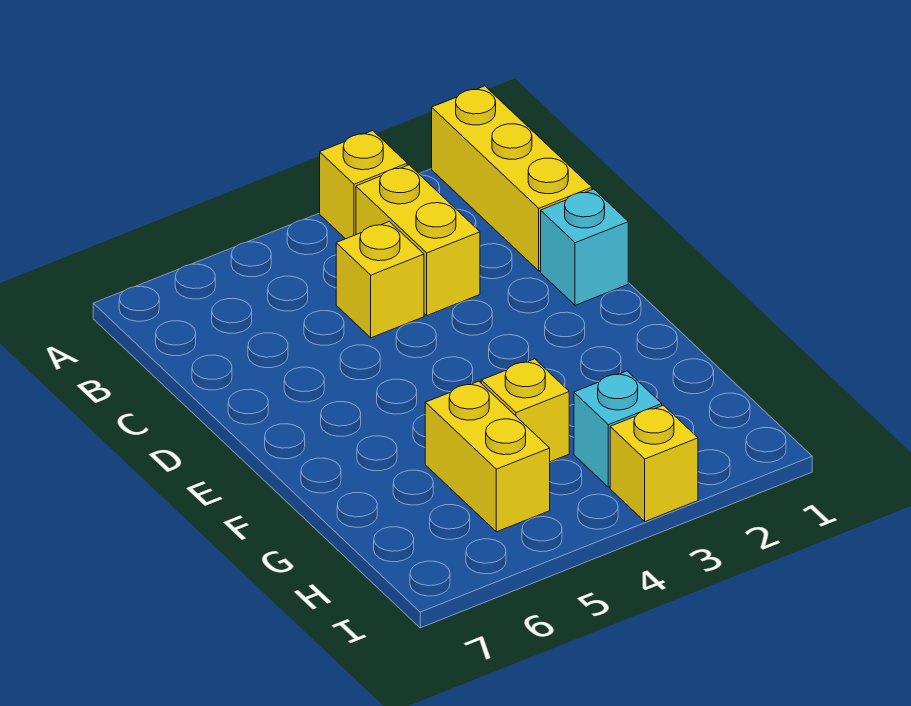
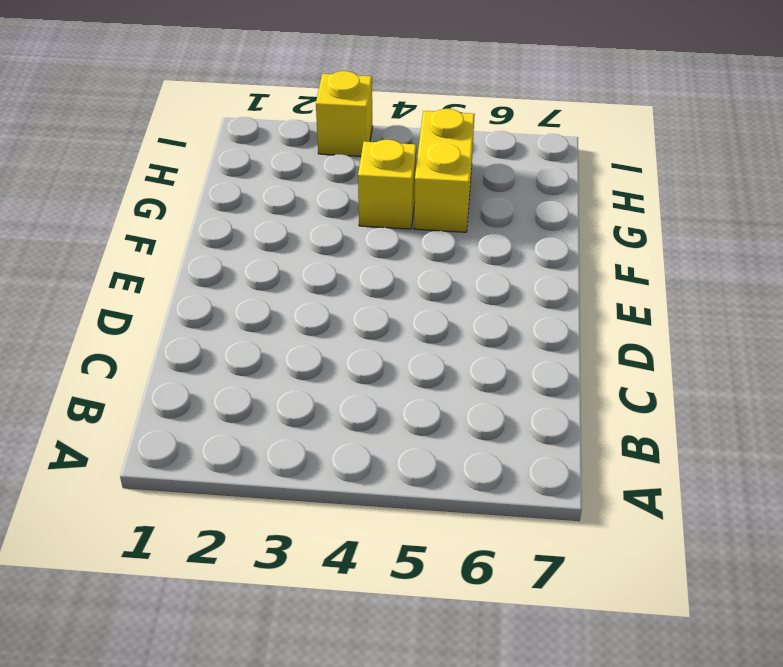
none -> yellow 1x3 brick [432,86,592,271]
none -> yellow 1x1 brick [320,131,407,239]

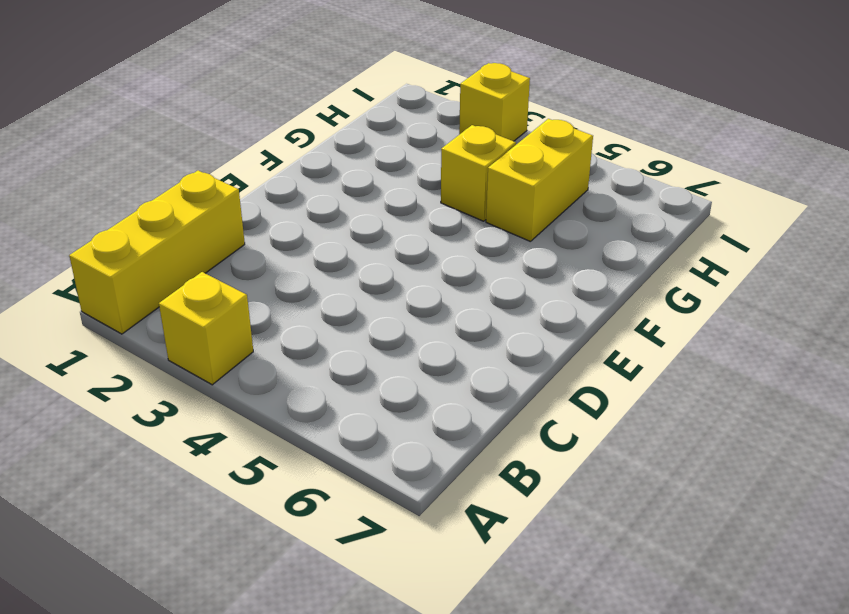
none -> yellow 1x2 brick [356,165,480,315]
none -> yellow 1x1 brick [336,222,424,338]

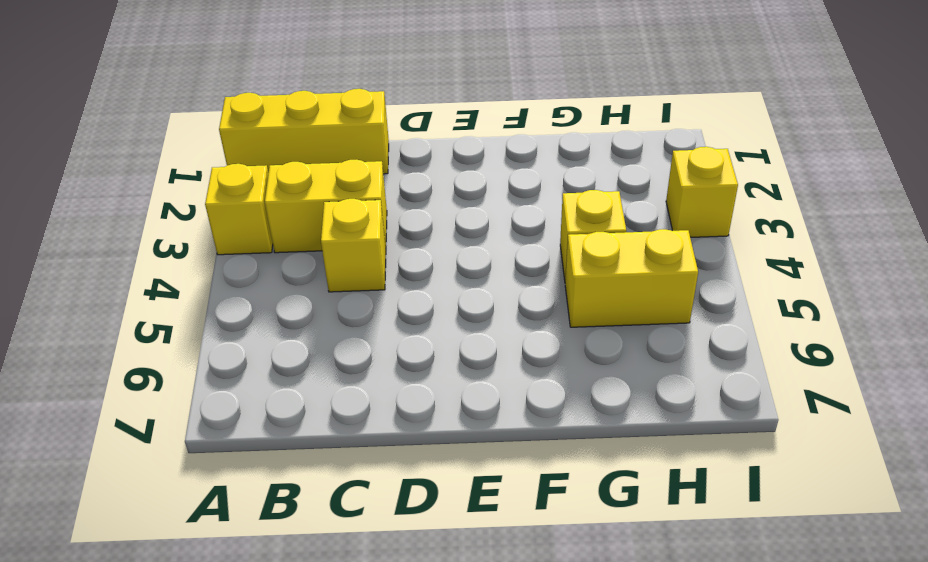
none -> cyan 1x1 brick [541,189,628,305]
none -> cyan 1x1 brick [574,371,662,487]

